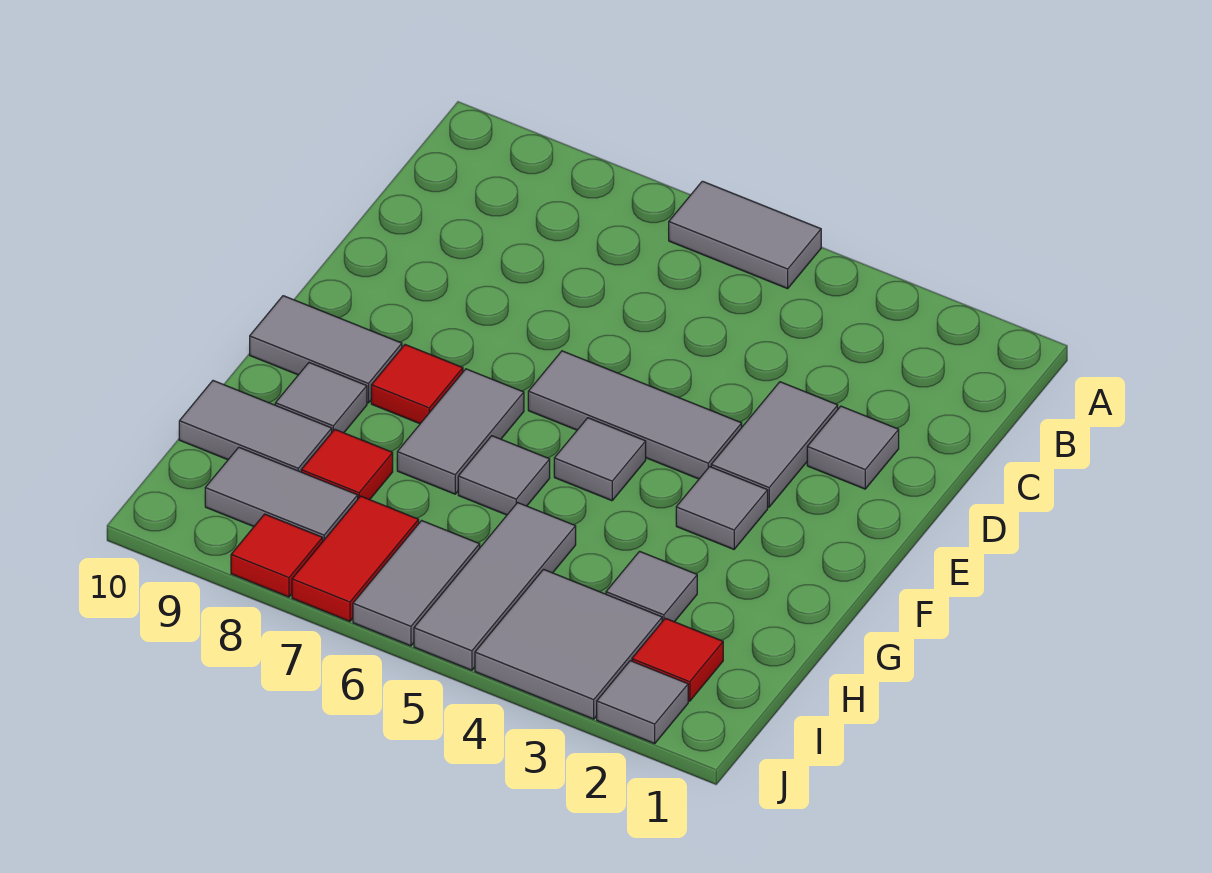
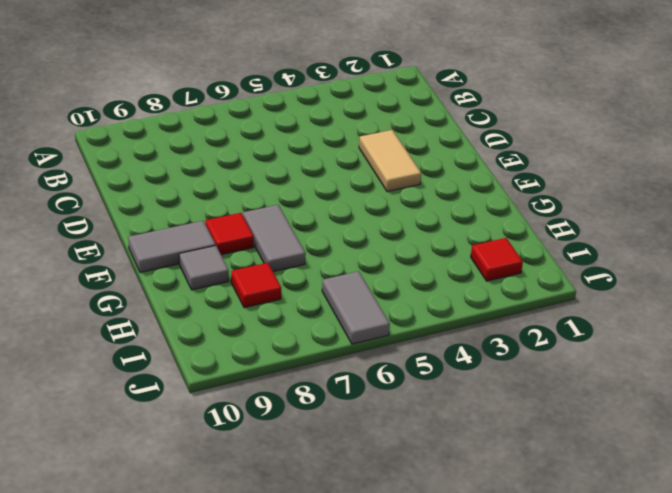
tan 1x2 tile [359,130,421,192] -> grey 1x2 tile [711,382,838,507]
none -> grey 1x2 tile [669,181,821,289]
none -> grey 1x1 tile [807,406,899,489]
none -> grey 1x3 tile [528,351,742,479]

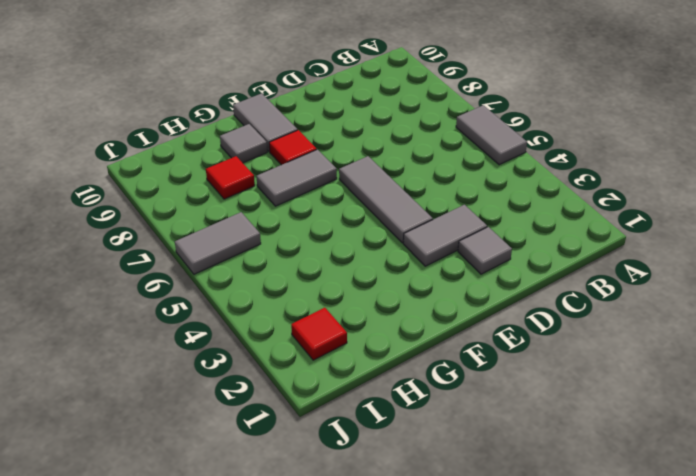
none -> grey 1x1 tile [676,467,768,549]
none -> grey 1x1 tile [554,418,646,501]
none -> grey 1x1 tile [458,436,550,515]

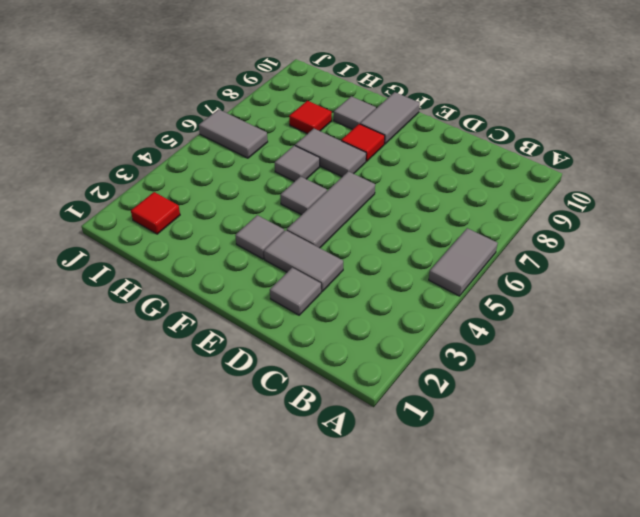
none -> grey 1x1 tile [606,551,697,622]
none -> grey 1x3 tile [414,503,576,670]
none -> grey 1x2 tile [179,381,332,472]

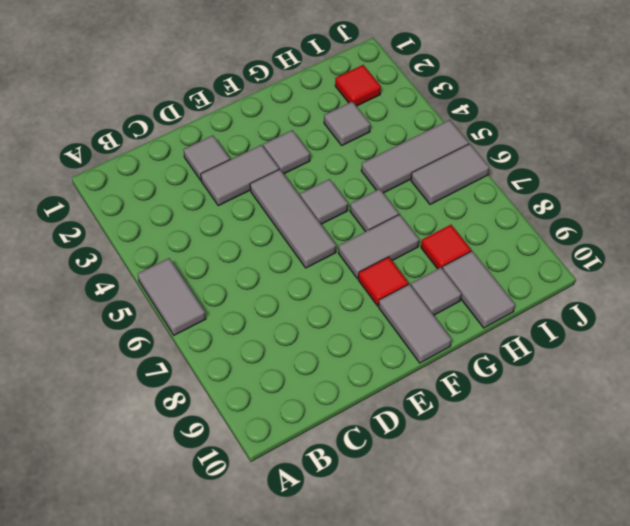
none -> grey 2x2 tile [475,569,662,719]
none -> red 1x2 tile [292,496,419,621]
none -> grey 1x2 tile [205,447,358,541]

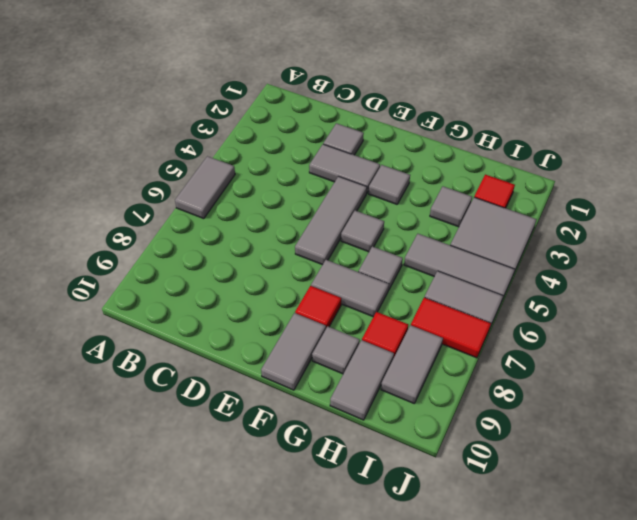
none -> grey 1x1 tile [597,661,688,744]
none -> red 1x1 tile [231,514,323,597]

